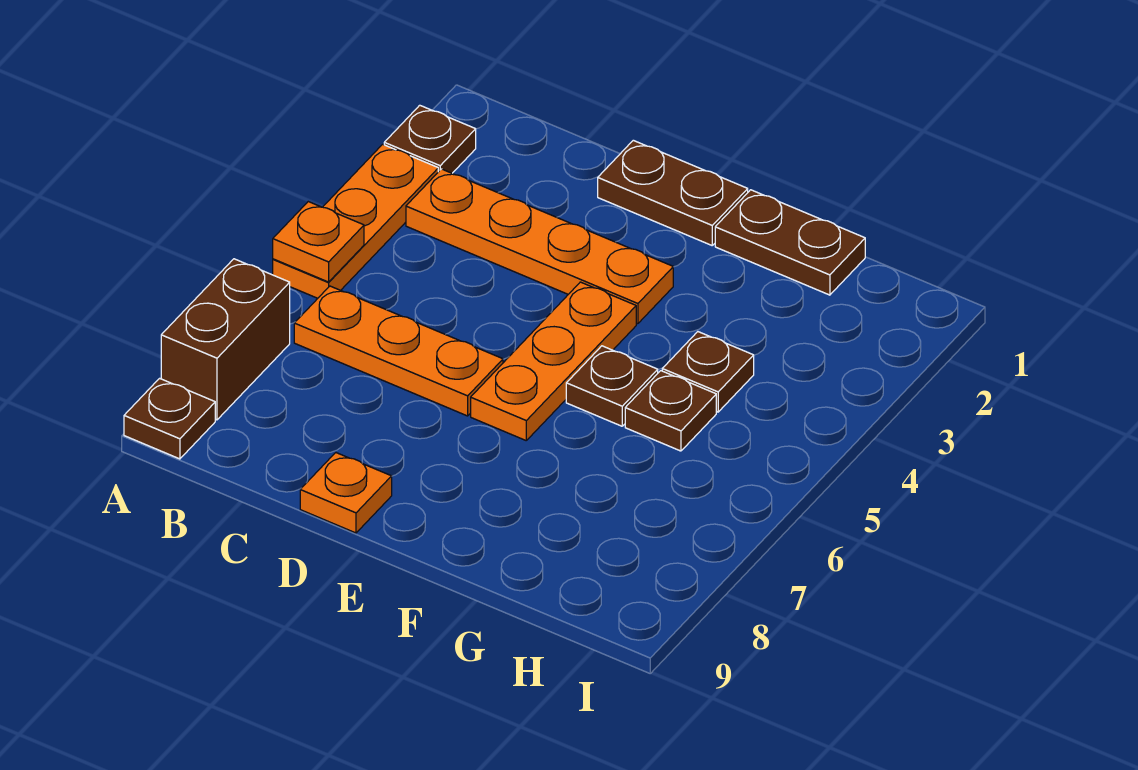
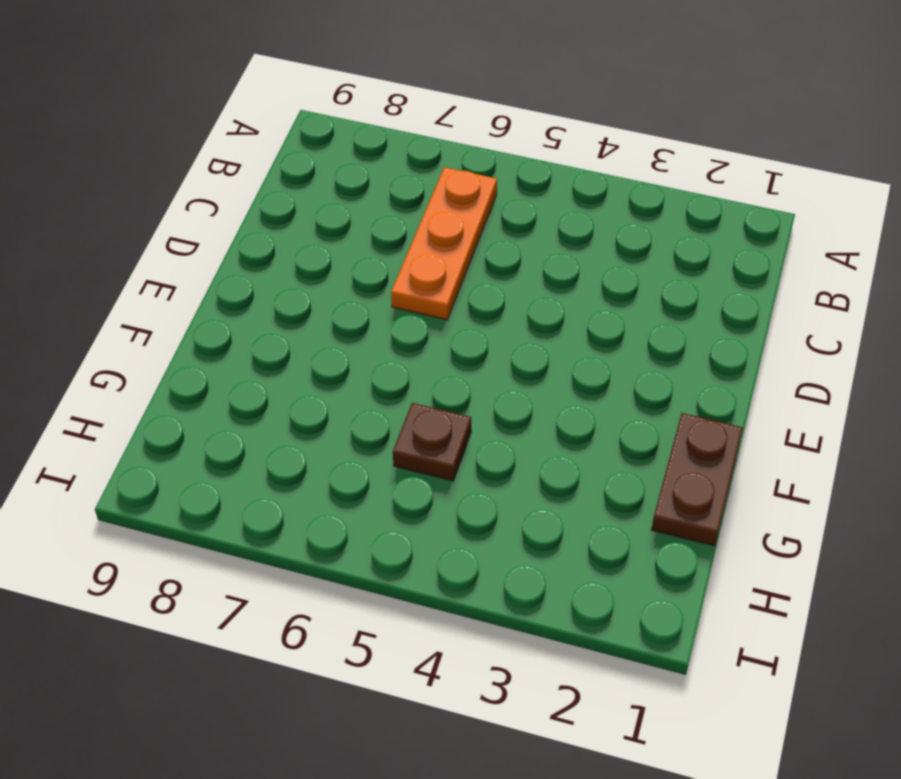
none -> brown 1x1 plate [384,105,476,173]
none -> orange 1x3 plate [273,144,438,298]
none -> brown 1x2 brick [161,259,290,420]

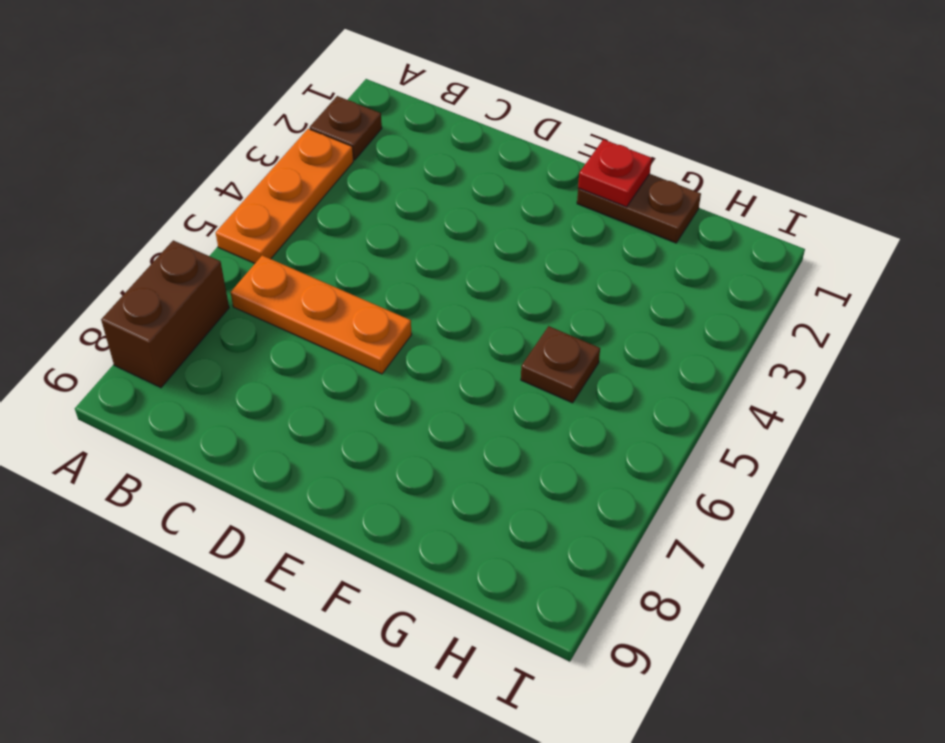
red 1x1 plate [578,139,652,207] -> none
none -> brown 1x1 plate [124,378,215,459]
none -> orange 1x4 plate [406,169,673,324]
none -> brown 1x2 plate [598,140,748,245]

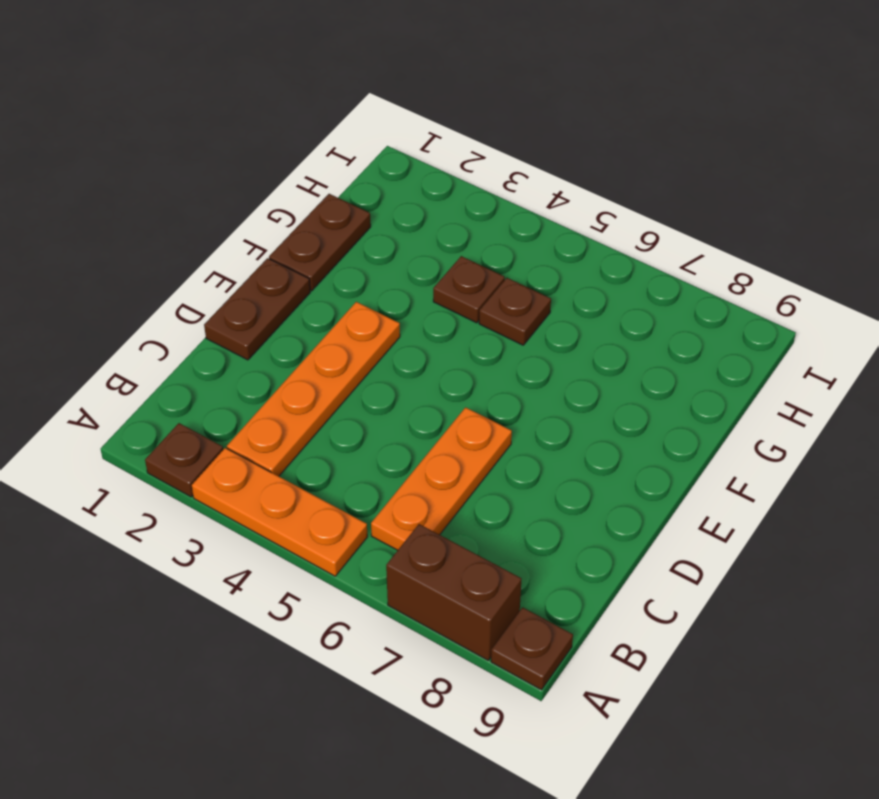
none -> orange 1x1 plate [300,453,392,533]
none -> orange 1x3 plate [471,282,636,440]
none -> brown 1x1 plate [566,346,658,426]

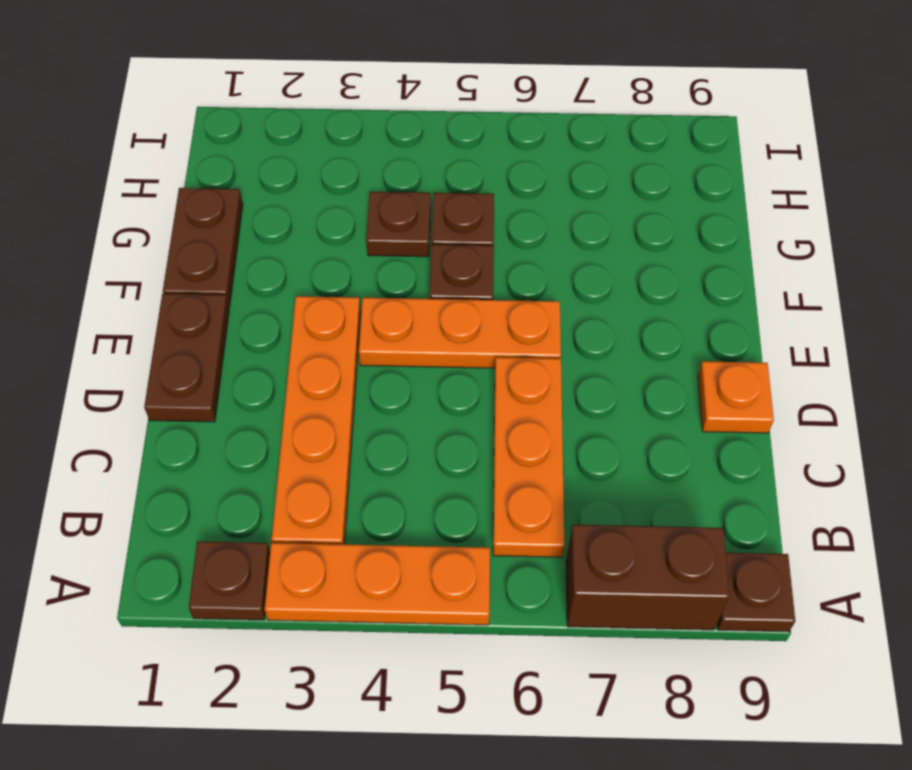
none -> orange 1x1 plate [273,202,364,282]

